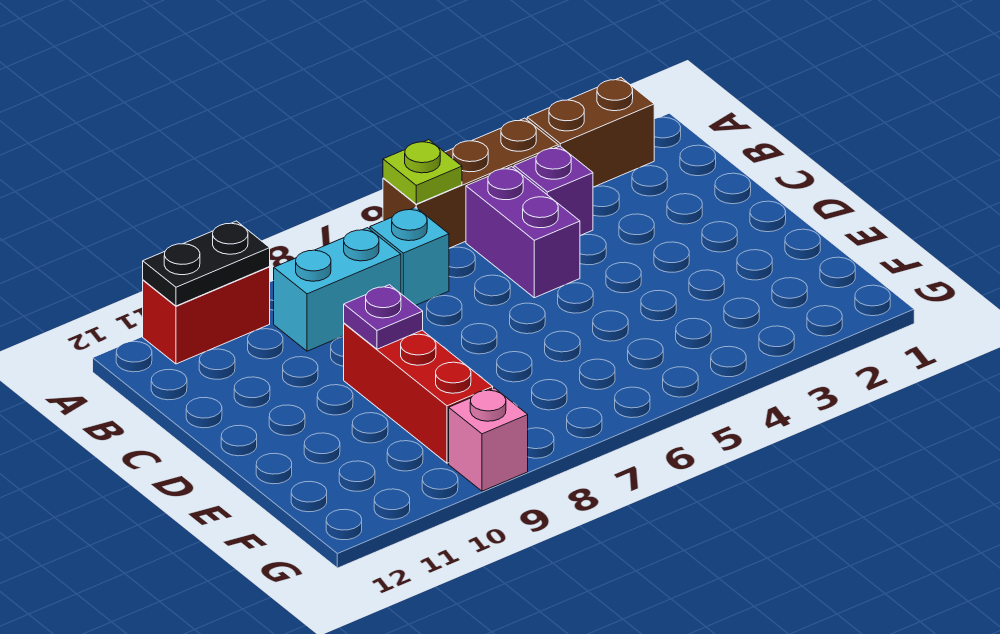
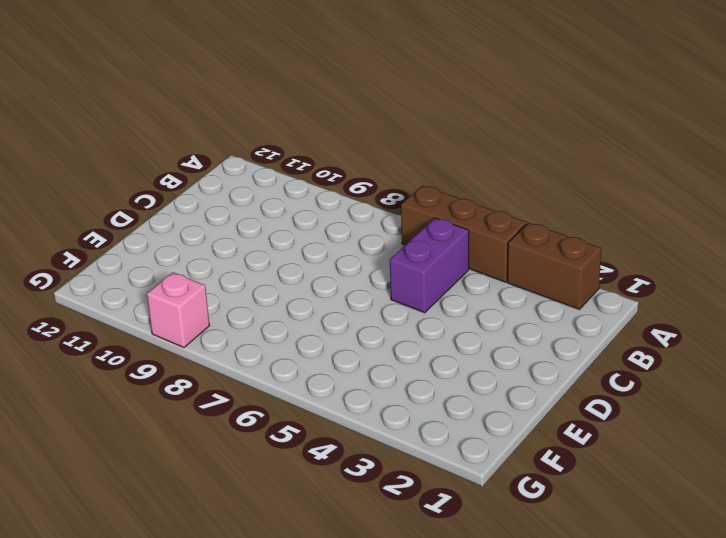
none -> red 1x2 brick [143,267,270,364]
none -> purple 1x1 brick [514,146,593,236]
none -> cyan 1x1 brick [370,207,449,305]

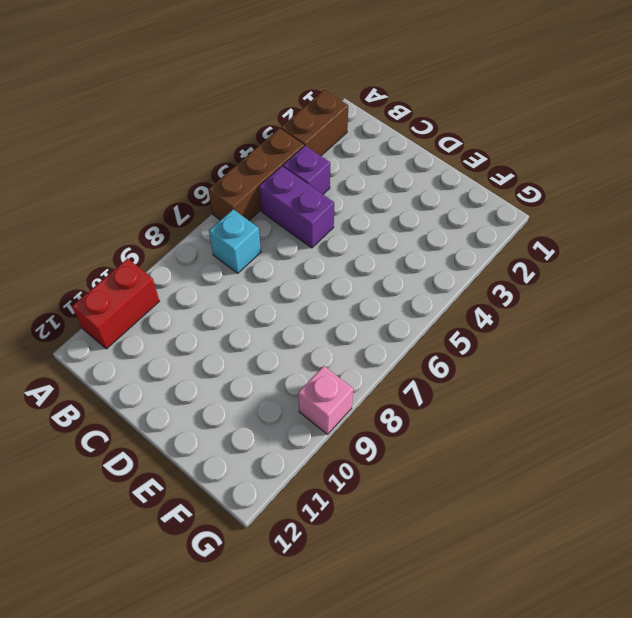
none -> cyan 1x2 brick [274,228,401,351]
none -> red 1x3 brick [344,323,493,463]
none -> lime 1x1 plate [383,140,462,204]

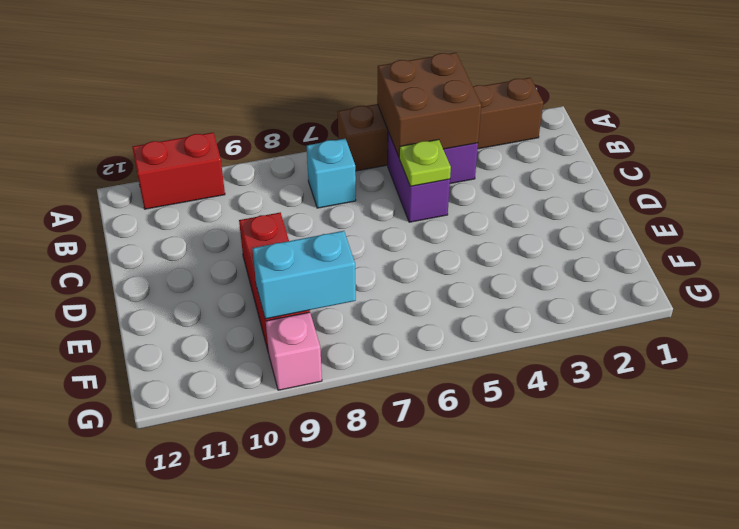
brown 2x2 brick [377,53,481,157] -> none
lime 1x1 plate [399,139,451,186] -> lime 1x1 plate moved to [383,140,462,204]
cyan 1x2 brick [252,231,356,319] -> cyan 1x2 brick moved to [274,228,401,351]
none -> black 1x2 plate [143,221,270,306]
none -> purple 1x1 plate [344,285,423,349]

